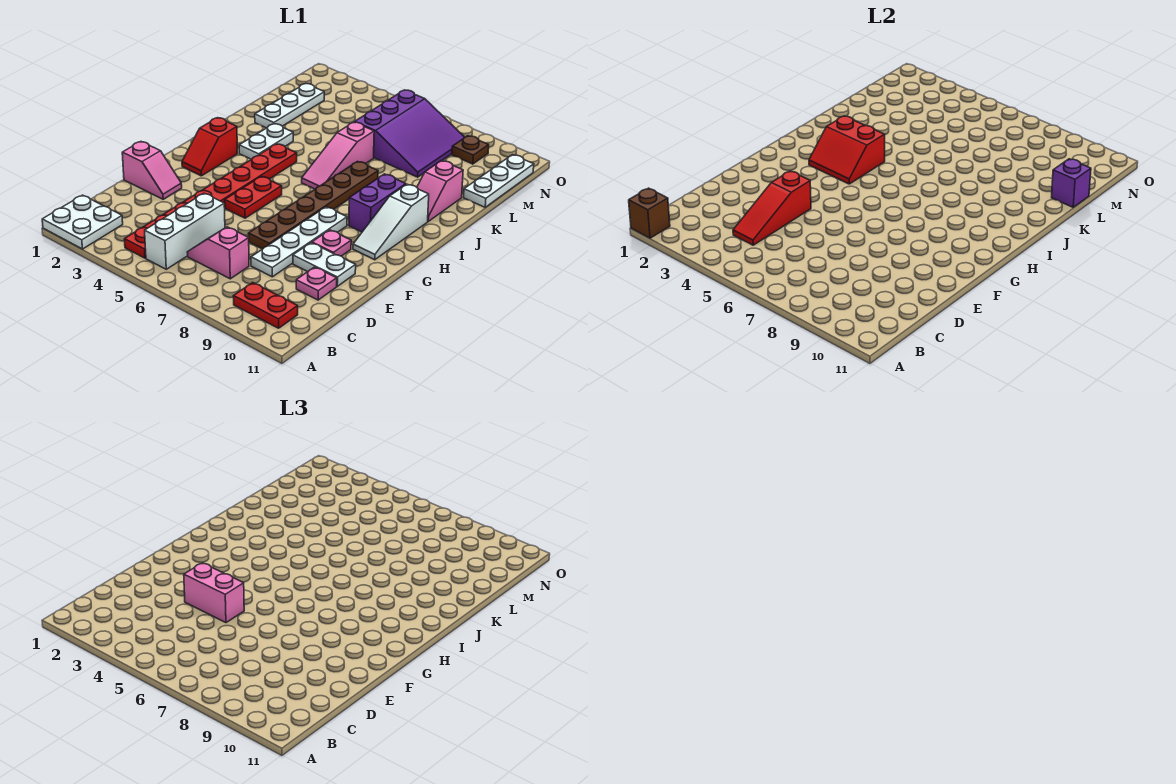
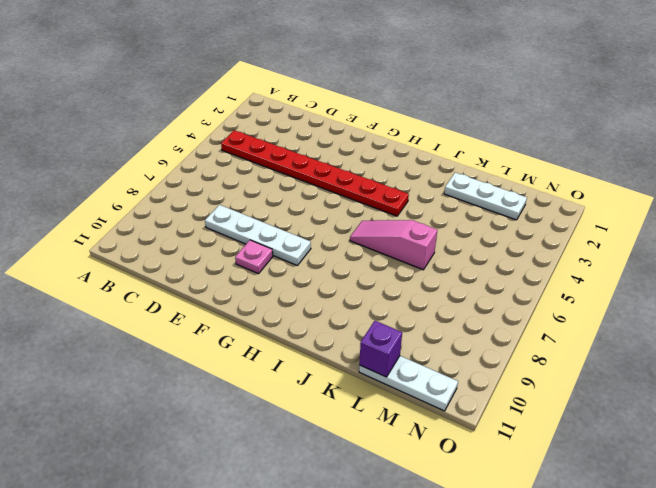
none -> white 2x2 plate [42,195,123,249]
none -> white 1x3 brick [145,193,225,269]
none -> red 1x2 plate [233,282,298,328]

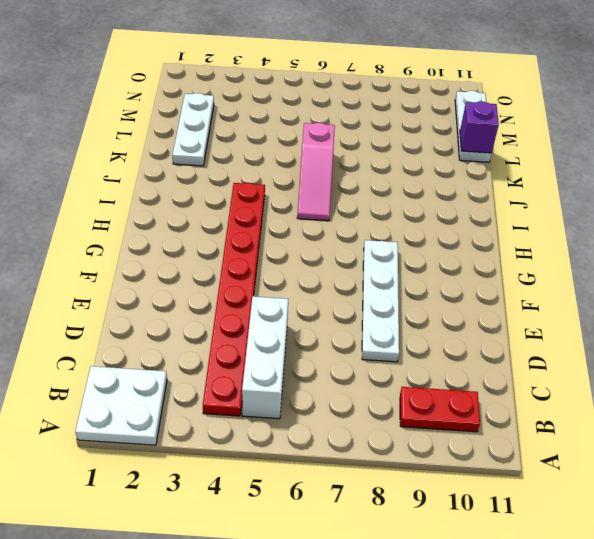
none -> pink 1x2 slope [187,227,249,279]
none -> pink 1x1 plate [296,267,337,300]
none -> pink 1x2 slope [122,142,182,199]

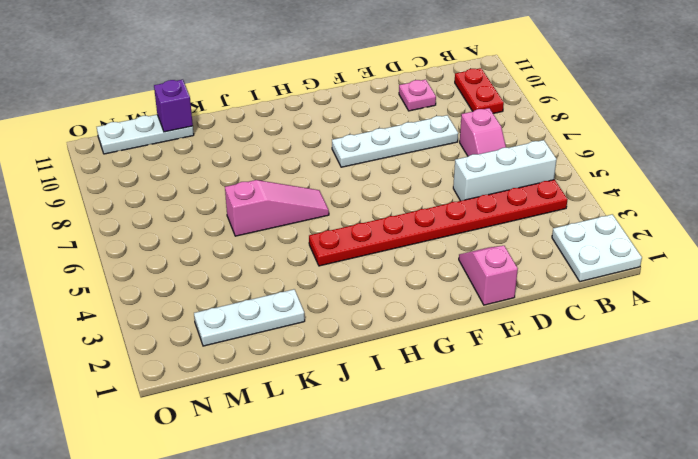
none -> brown 1x6 plate [248,161,378,249]
none -> white 1x2 plate [293,243,356,286]
none -> red 1x2 plate [225,176,282,218]

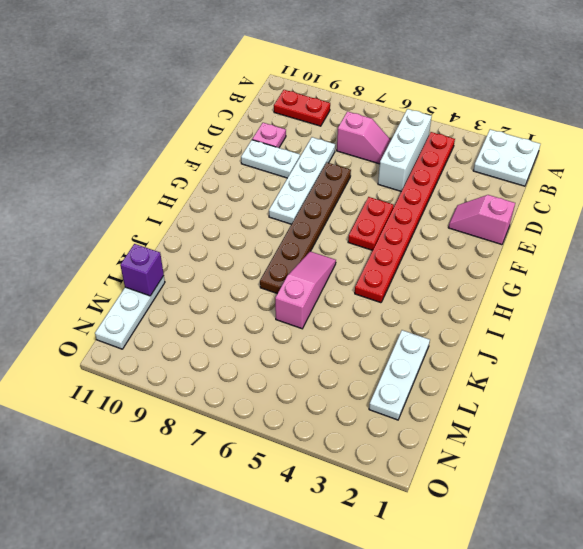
none -> pink 1x1 plate [312,230,351,256]
none -> red 1x2 slope [182,118,237,176]
none -> white 1x3 slope [353,184,429,260]

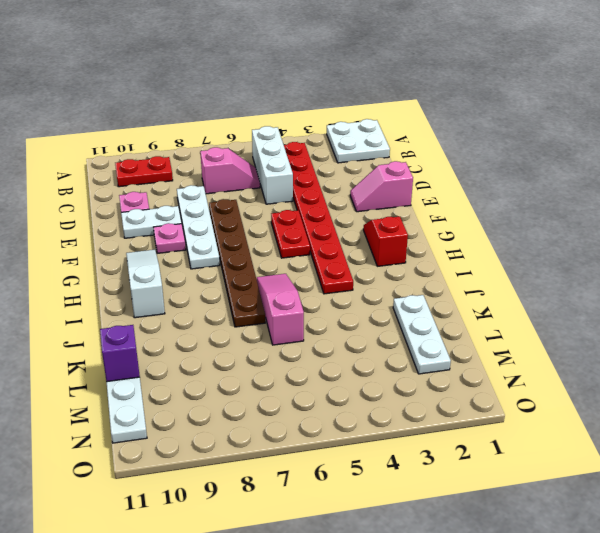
none -> purple 1x2 brick [349,174,406,232]
none -> white 1x2 plate [239,124,293,160]
none -> pink 1x2 slope [417,161,463,221]

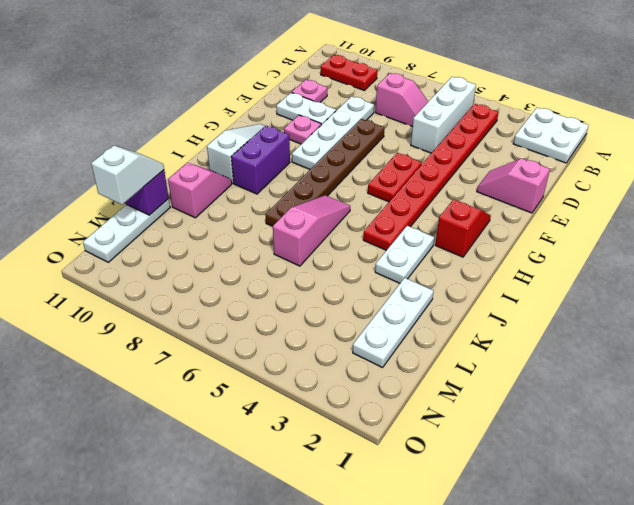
white 1x2 slope [91,146,164,205] -> none
none -> purple 3x3 slope [355,90,465,177]
none -> brown 1x1 plate [452,136,489,164]
none -> brown 1x1 brick [629,188,670,238]

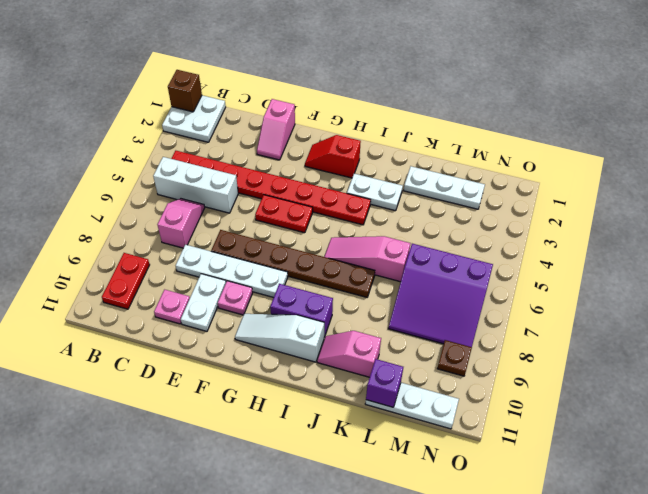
none -> red 1x3 slope [733,171,811,245]
none -> red 2x2 slope [809,116,885,184]
none -> pink 1x2 brick [184,563,244,623]

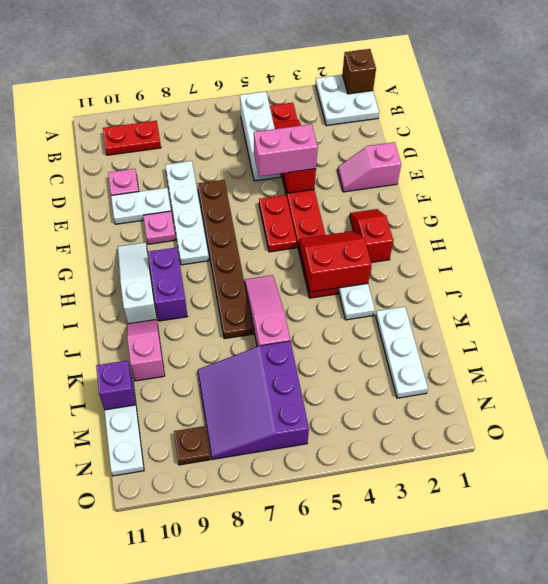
none -> pink 1x2 slope [187,227,249,279]

